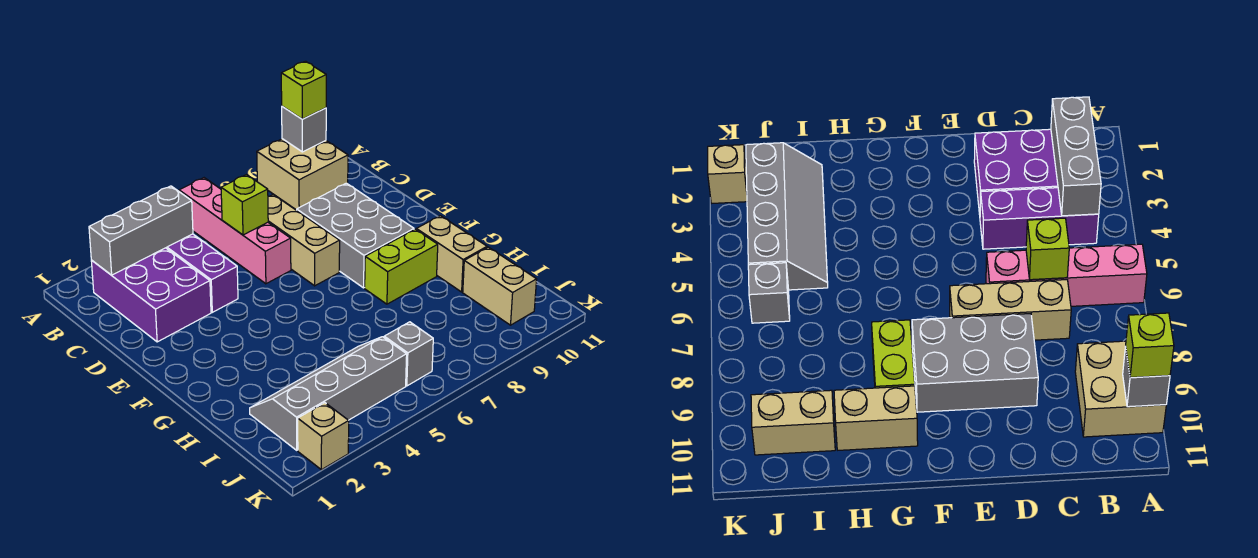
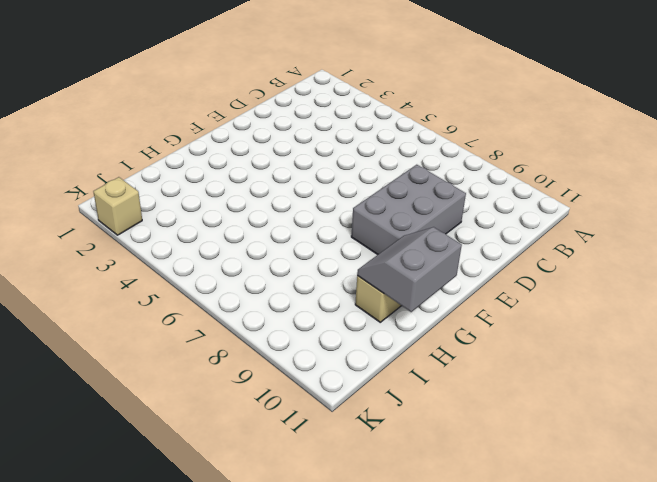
grey 2x2 slope [357,227,462,312] -> none
none -> pink 1x4 brick [179,178,291,284]
none -> tan 2x2 brick [257,139,348,210]
none -> purple 2x3 brick [91,248,211,342]

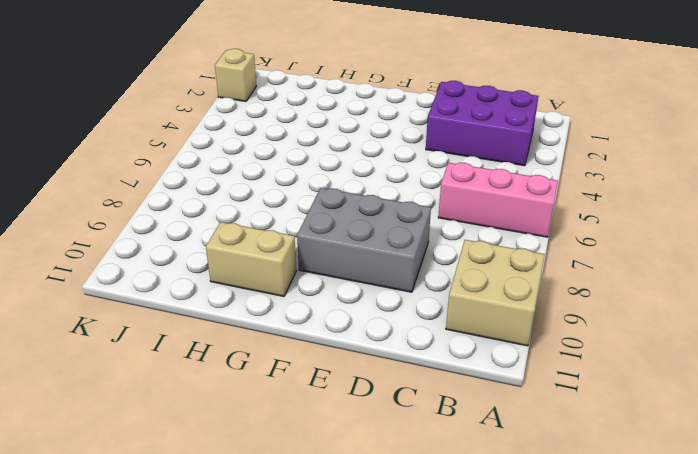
pink 1x3 brick [438,163,558,237] -> pink 1x4 brick [179,178,291,284]
none -> purple 1x3 brick [166,234,238,312]
none -> tan 1x3 brick [268,194,340,286]
none -> lime 1x2 brick [365,229,438,304]

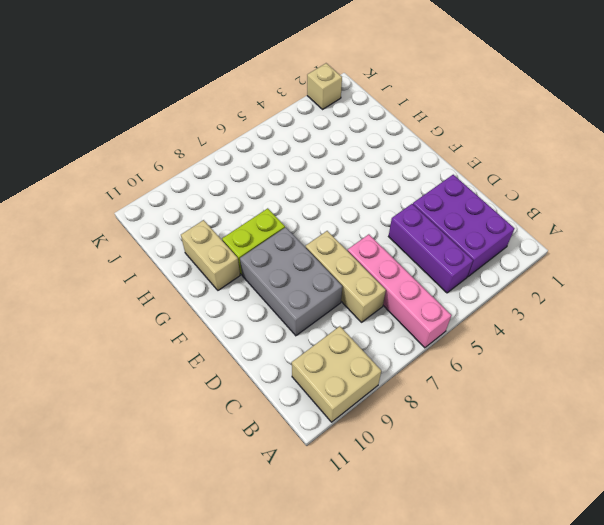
none -> grey 2x4 slope [250,337,407,450]
none -> tan 1x2 brick [463,247,537,325]
none -> grey 1x1 brick [384,322,433,386]

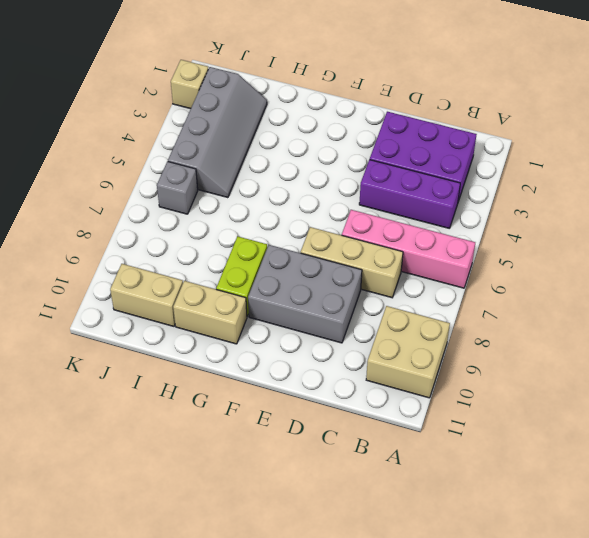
none -> grey 1x1 brick [282,106,326,152]
none -> grey 1x3 brick [89,186,193,275]
none -> lime 1x1 brick [221,175,268,235]

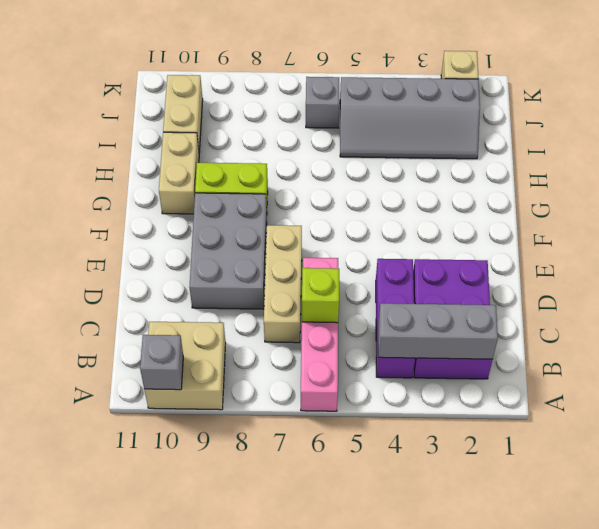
none -> lime 1x1 brick [281,61,326,119]

